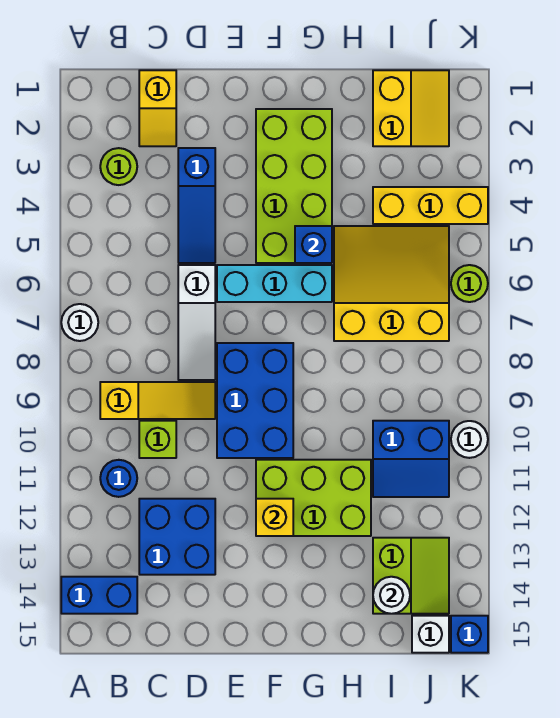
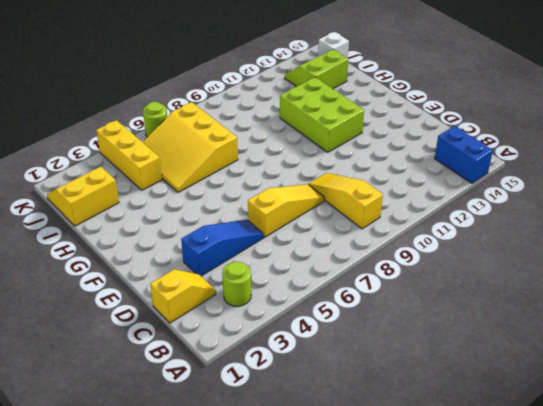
yellow 1x3 slope [248,184,324,237] -> white 1x3 slope [178,265,215,380]
none -> white 1x1 round brick [61,304,98,341]
none -> blue 1x1 round brick [100,460,137,497]
none -> lime 1x1 brick [139,421,176,458]

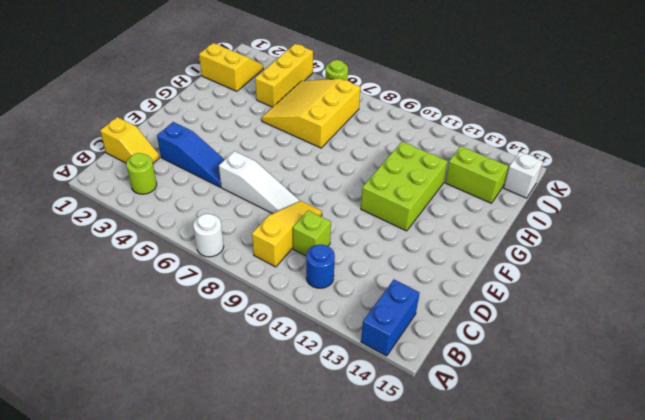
none -> blue 2x2 brick [139,499,215,575]
none -> cyan 1x3 brick [217,265,332,302]
none -> blue 2x3 brick [217,343,293,458]

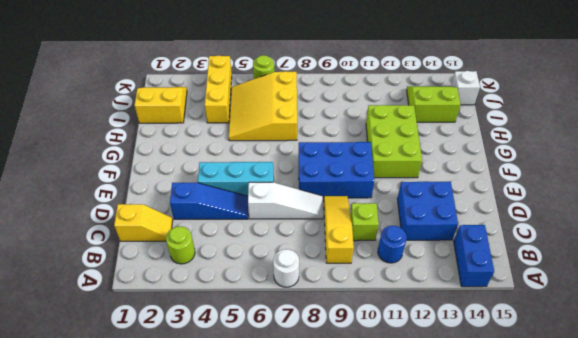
cyan 1x3 brick [198,162,274,196] -> cyan 1x3 brick turned to [217,265,332,302]
none -> lime 2x4 brick [256,109,332,263]
none -> blue 2x2 slope [373,421,449,497]
none -> white 1x1 round brick [451,421,488,458]

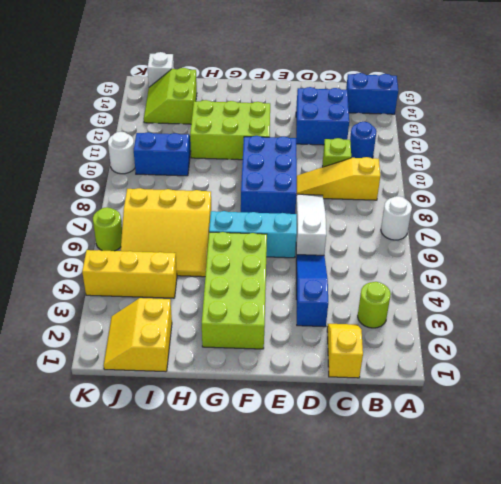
none -> blue 1x1 brick [451,616,488,653]
none -> yellow 1x1 brick [256,499,293,536]
none -> blue 1x1 brick [295,226,332,263]

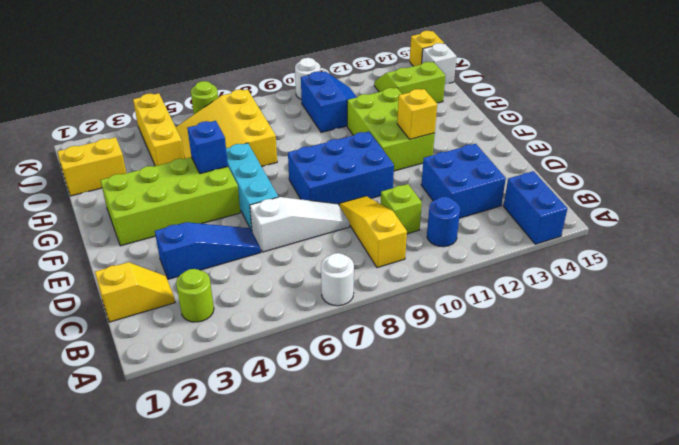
yellow 1x1 brick [410,31,444,66] -> blue 1x1 brick [451,616,488,653]
none -> white 1x1 round brick [373,577,410,614]

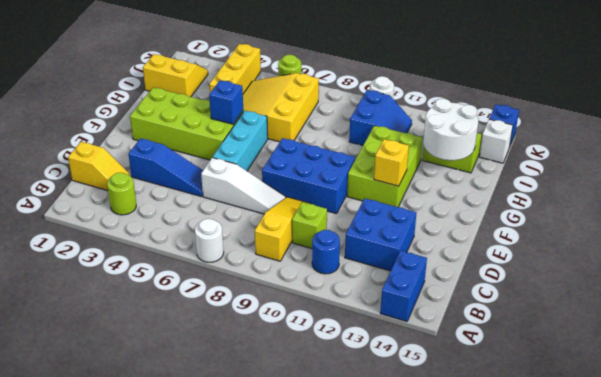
white 2x2 round brick [423,99,478,160] -> white 1x1 round brick [373,577,410,614]

